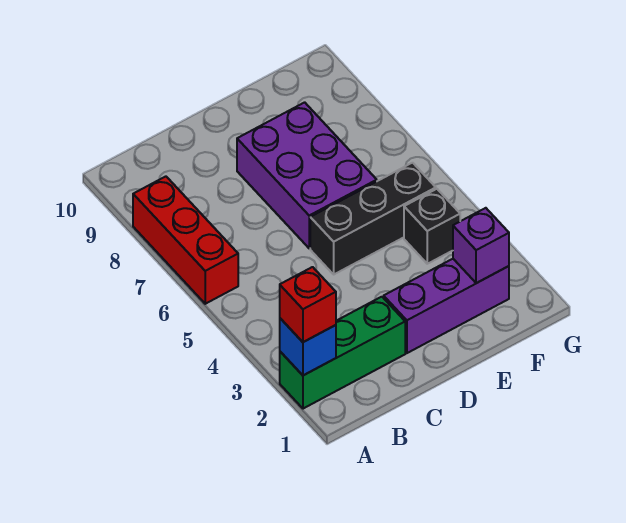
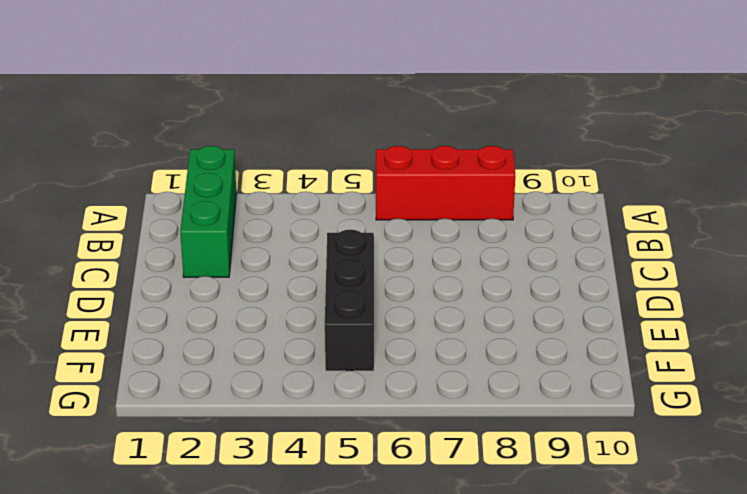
none -> purple 1x3 brick [384,259,509,353]
none -> purple 2x3 brick [237,102,377,248]

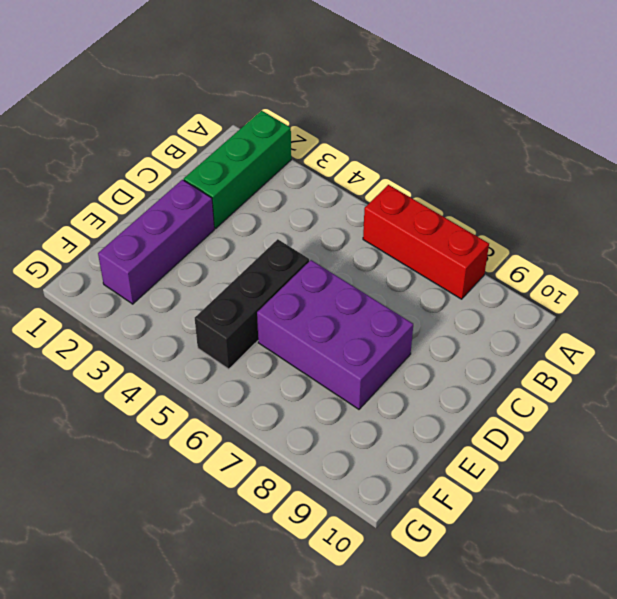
none -> black 1x1 brick [404,189,460,264]
none -> blue 1x1 brick [280,318,336,375]

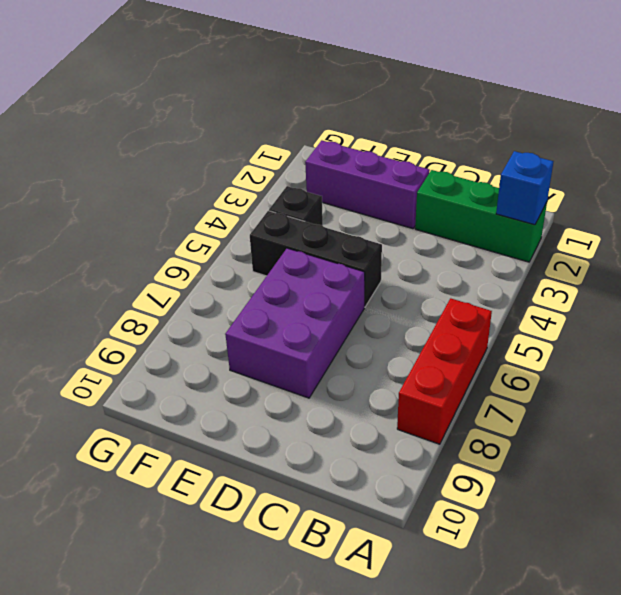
none -> purple 1x1 brick [453,208,509,283]
none -> red 1x1 brick [280,267,336,342]

